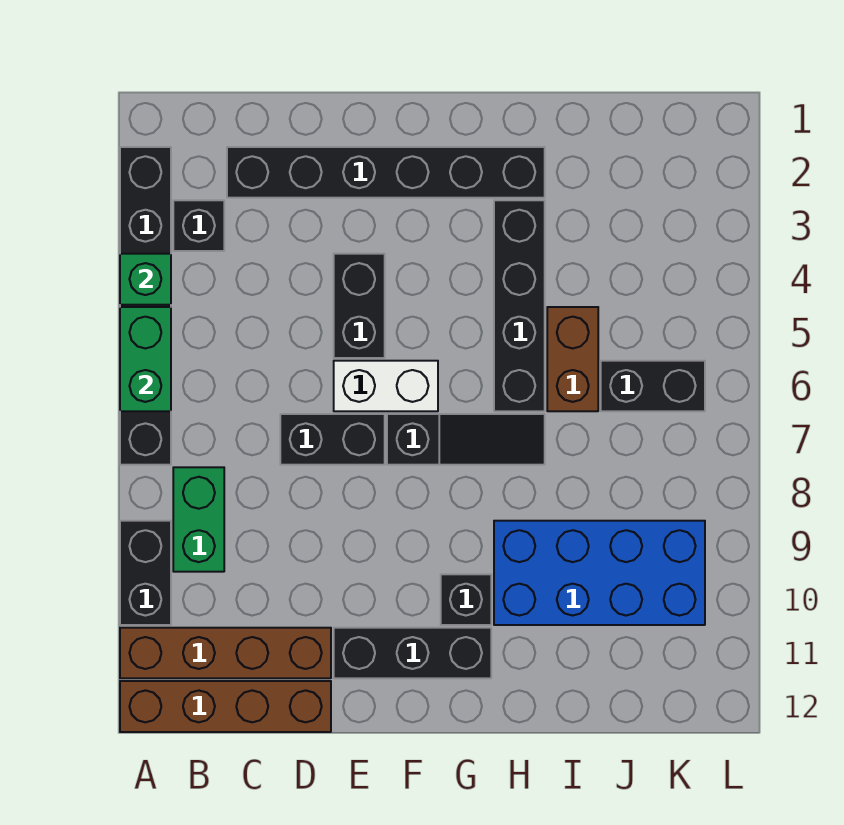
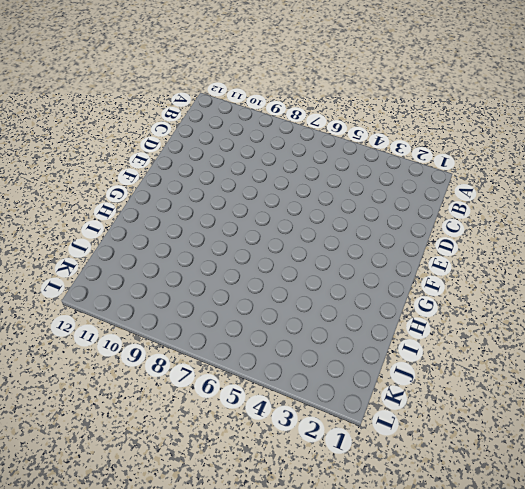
none -> black 1x6 brick [120,147,171,465]
none -> black 1x2 brick [120,521,171,625]
none -> brown 1x4 brick [120,628,331,678]

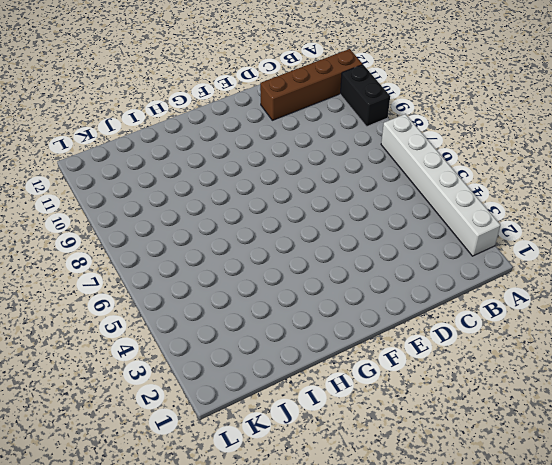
white 1x6 brick [381,114,500,256] -> black 1x6 brick [120,147,171,465]
none -> brown 1x4 brick [120,681,331,732]
none -> black 1x1 brick [173,200,224,251]
none -> green 1x2 brick [173,467,224,572]

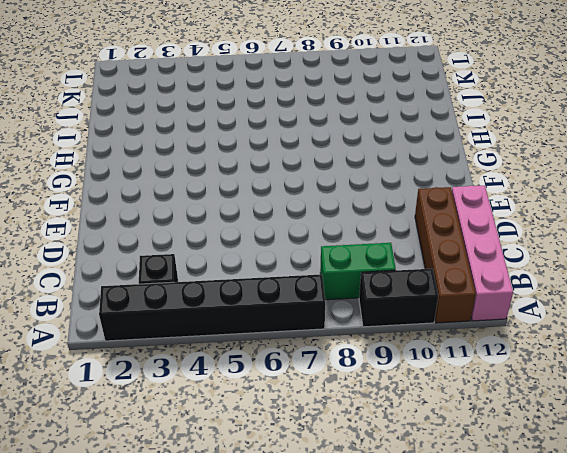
pink 1x4 brick [452,185,513,321] -> brown 1x4 brick [120,681,331,732]
none -> black 1x6 brick [227,147,545,198]
none -> black 1x2 brick [280,414,385,465]
none -> black 1x2 brick [334,254,385,358]

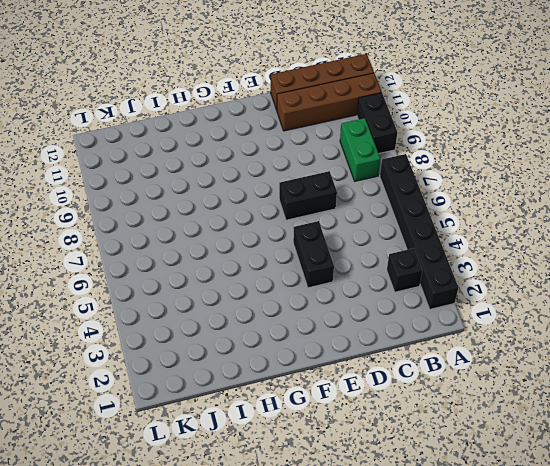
none -> black 1x6 brick [227,147,545,198]
none -> white 1x2 brick [334,361,438,411]
none -> black 1x3 brick [334,628,491,678]

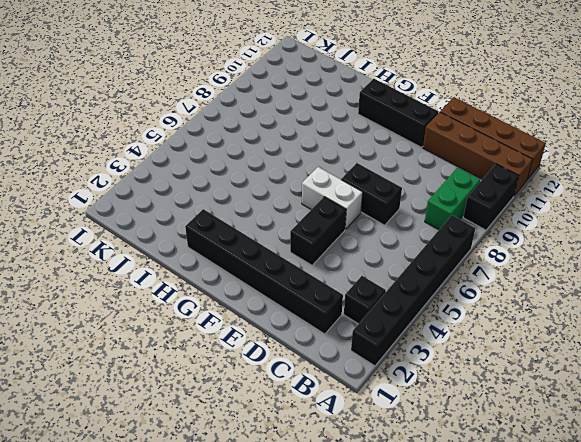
none -> black 1x3 slope [387,414,545,465]
none -> black 1x1 brick [441,574,491,625]
none -> black 1x4 brick [494,200,545,411]

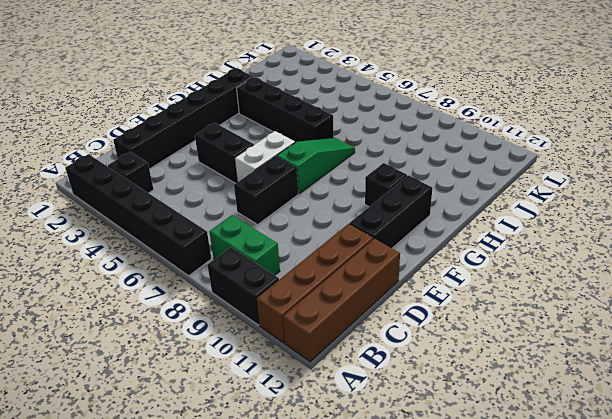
green 1x3 slope [277,138,355,194] -> black 1x3 slope [387,414,545,465]
none -> blue 2x4 brick [494,521,705,625]
none -> brown 1x2 brick [547,307,598,411]
none -> black 1x2 brick [601,361,705,411]

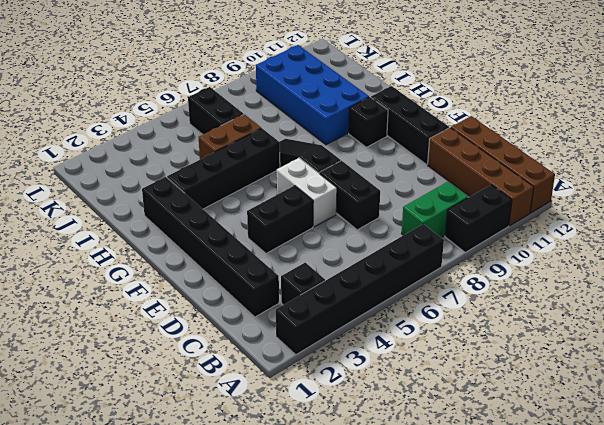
none -> green 1x1 brick [120,254,171,305]
none -> green 1x2 brick [120,307,171,411]

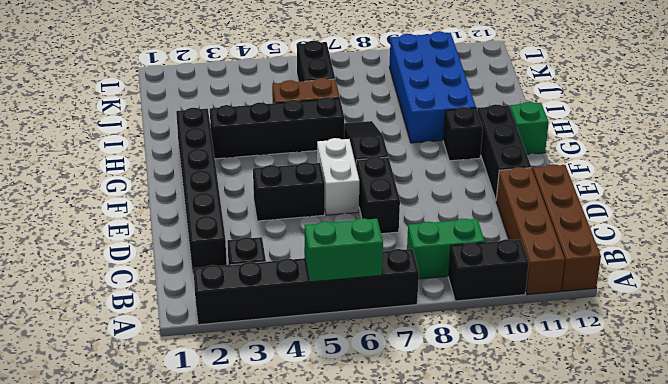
green 1x1 brick [510,102,549,154] -> green 1x1 brick moved to [120,254,171,305]

